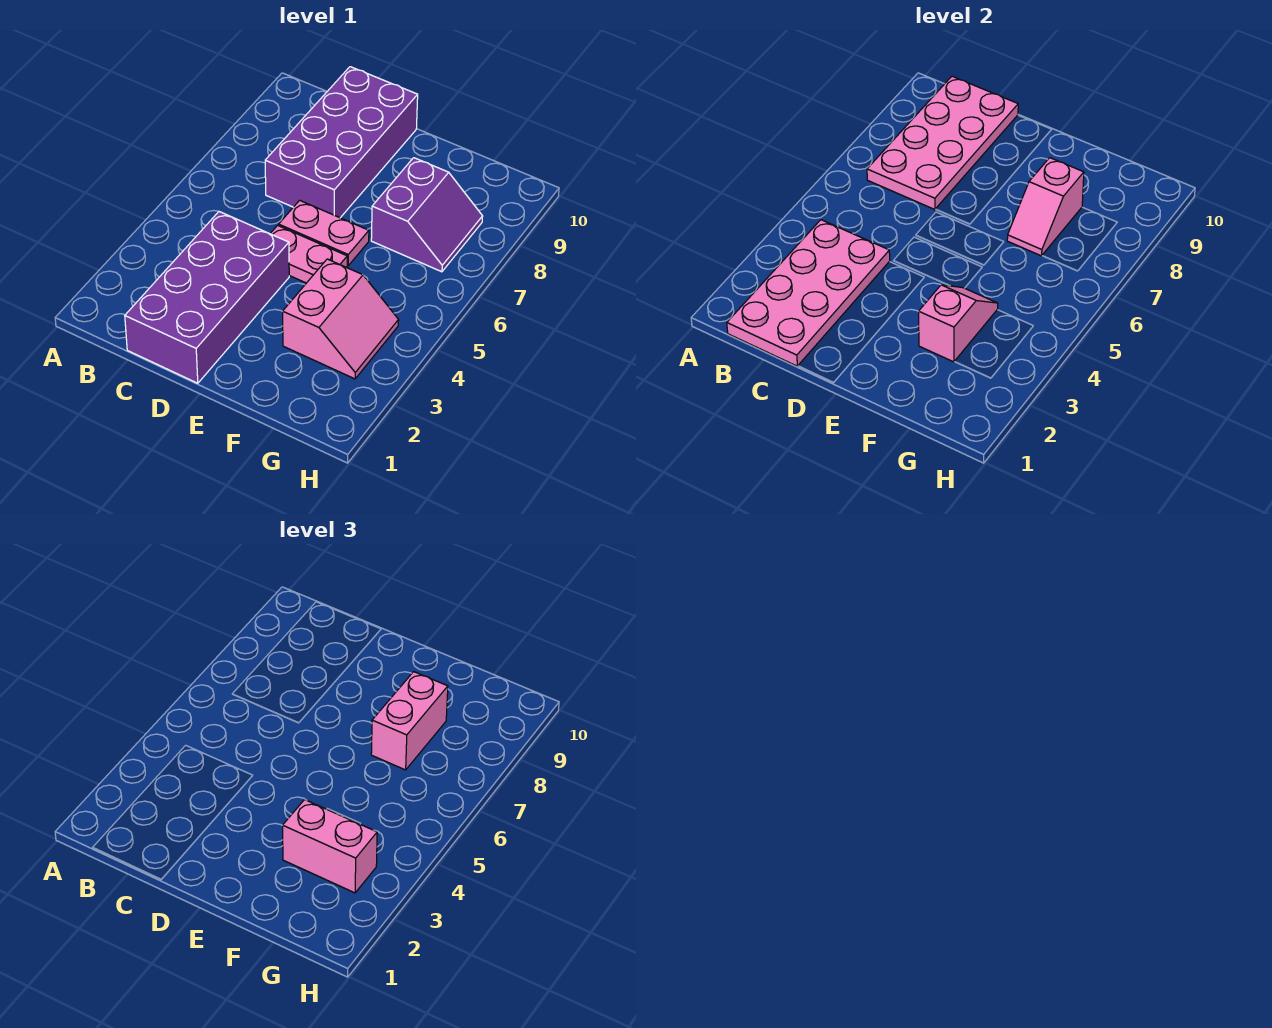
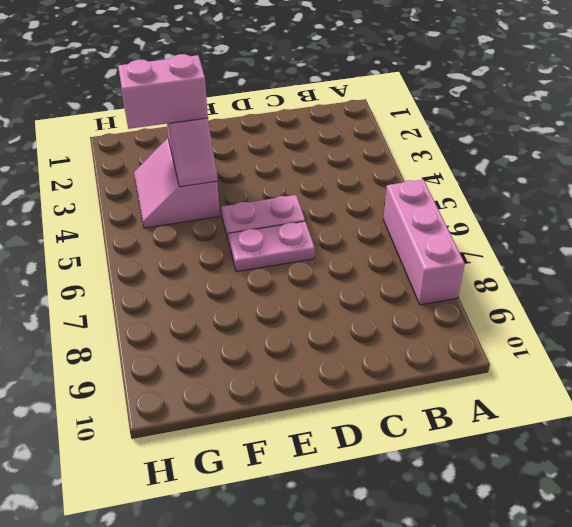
pink 1x3 brick [383,180,465,305] -> none
none -> purple 2x4 brick [125,212,289,383]
none -> purple 2x4 brick [265,67,418,218]
none -> purple 2x2 slope [371,158,483,272]

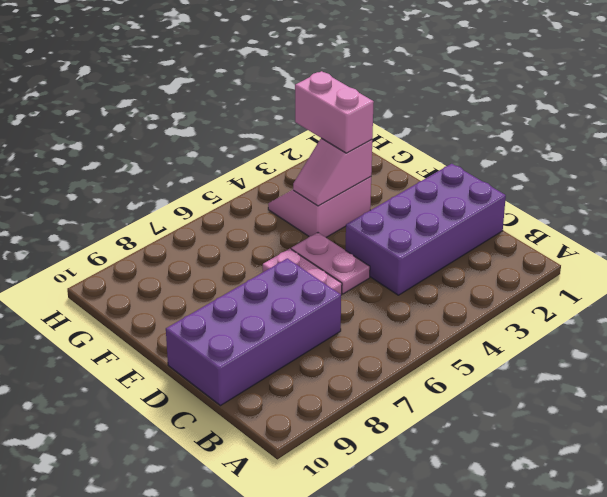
none -> purple 2x2 slope [371,158,483,272]
none -> pink 2x4 plate [727,220,890,366]
none -> pink 2x4 plate [867,76,1018,210]

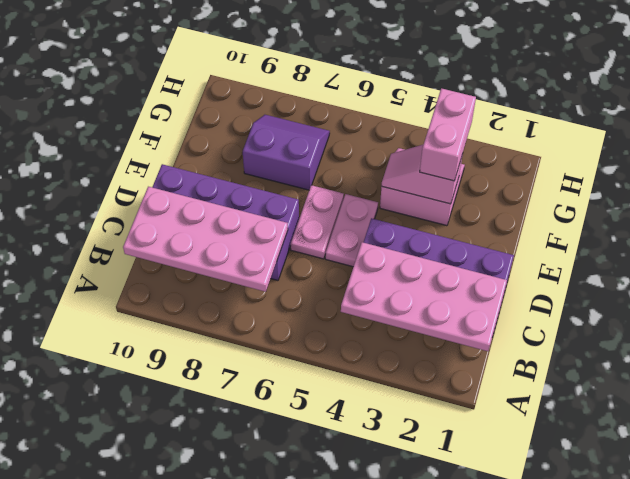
none -> pink 1x2 slope [1007,158,1084,256]
none -> pink 1x2 brick [371,672,448,770]

